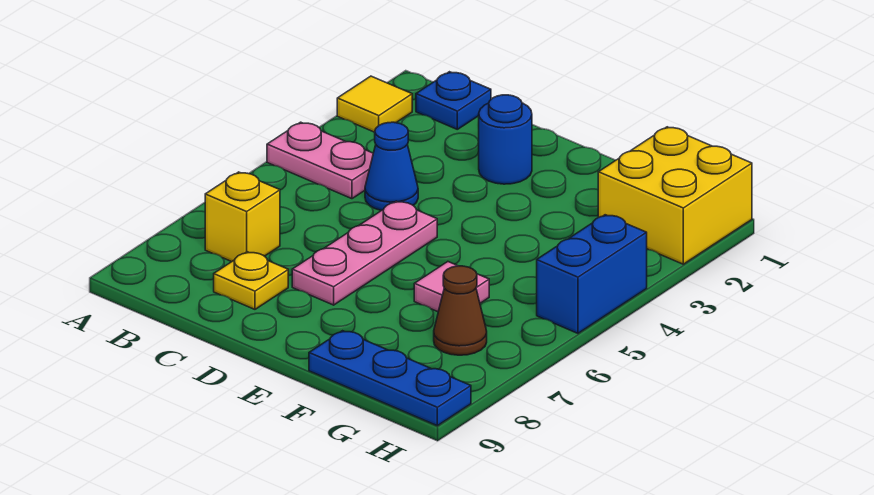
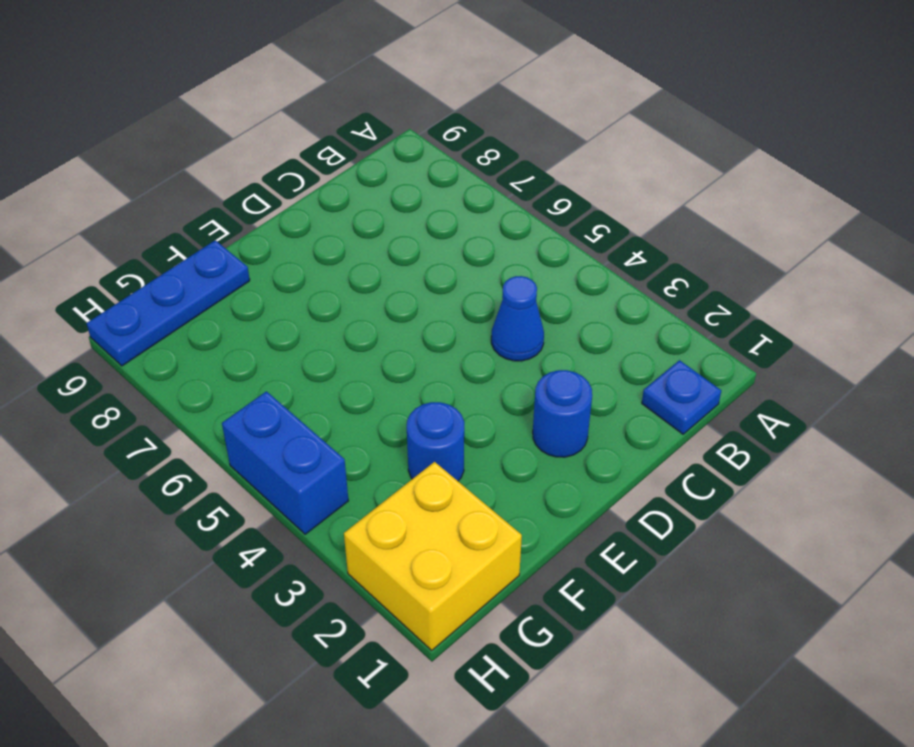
blue 1x1 round brick [407,402,464,481] -> none
none -> yellow 1x1 tile [337,76,412,132]
none -> pink 1x2 plate [267,122,373,199]
none -> yellow 1x1 brick [205,172,280,262]

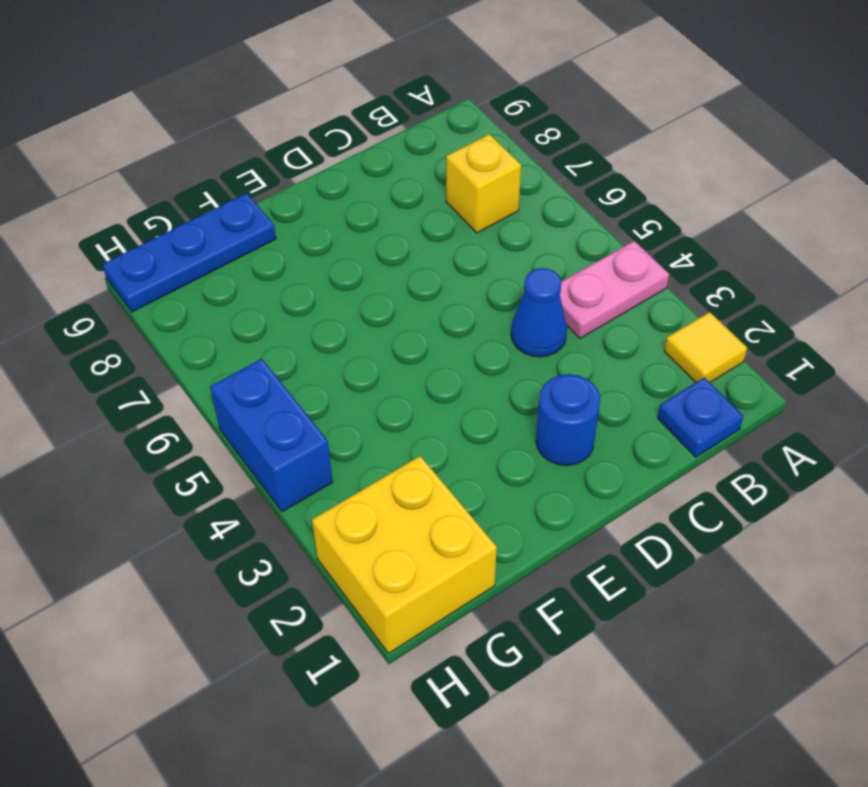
none -> yellow 1x1 plate [214,252,288,309]
none -> pink 1x3 plate [292,201,437,305]
none -> pink 1x1 tile [414,262,489,312]

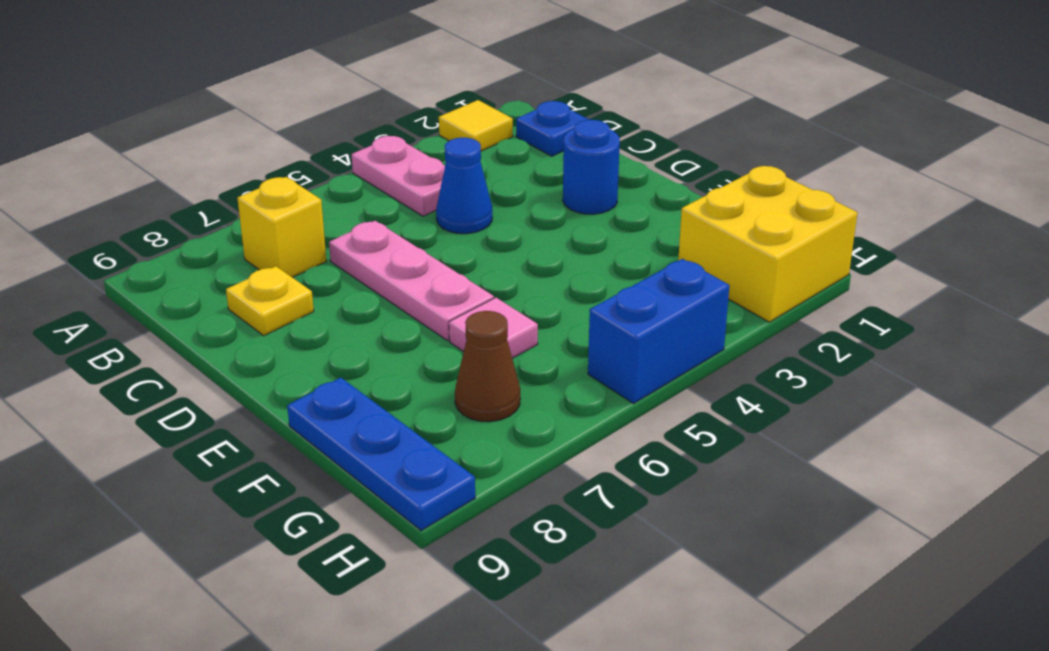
pink 1x3 plate [329,221,494,341] -> pink 1x3 plate turned to [292,201,437,305]

